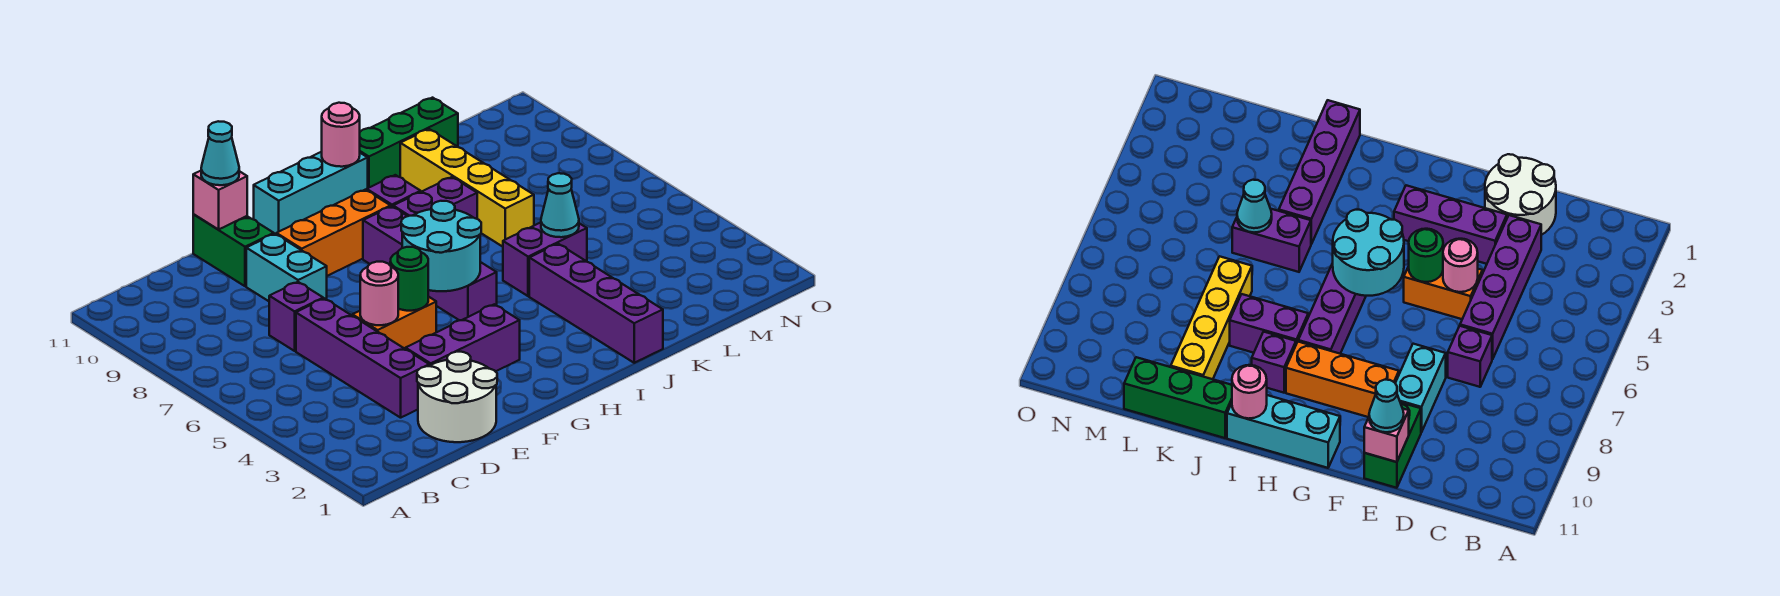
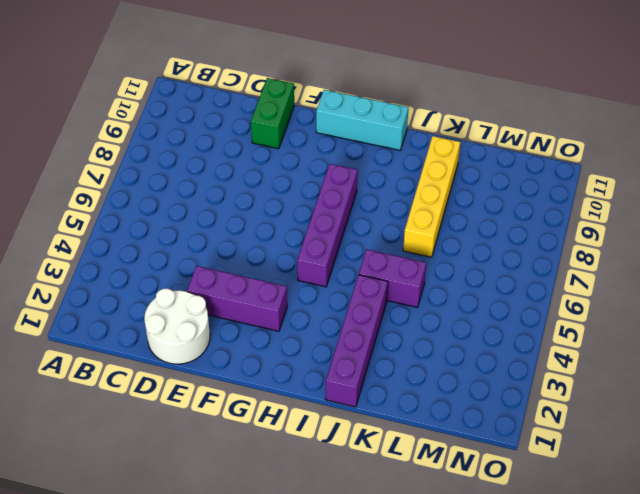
none -> purple 1x4 brick [296,298,429,418]
none -> purple 1x1 brick [269,282,323,351]
none -> orange 1x2 brick [352,297,436,349]

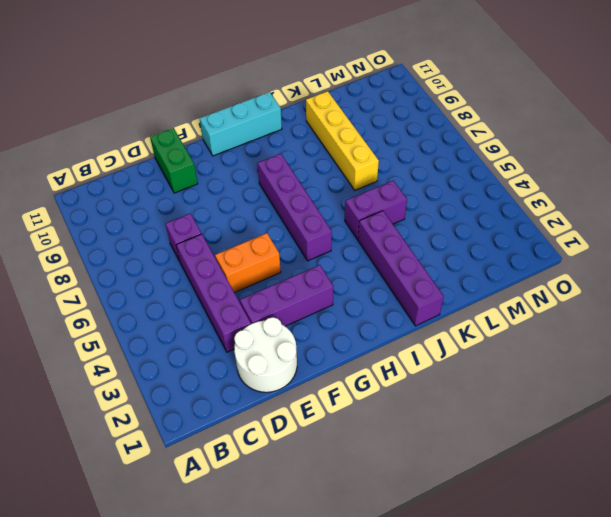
none -> cyan 1x2 brick [246,234,327,301]
none -> orange 1x3 brick [276,190,391,276]
none -> purple 1x2 brick [393,177,477,219]

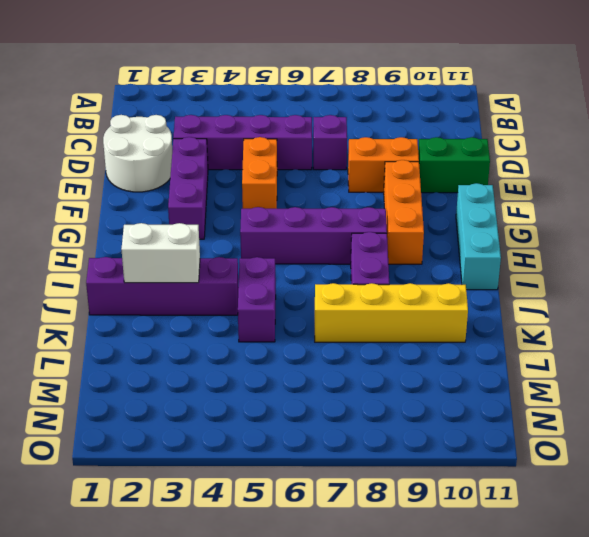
orange 1x2 brick [348,137,419,192] -> cyan 1x2 brick [246,234,327,301]
white 1x2 brick [121,223,200,283] -> none
none -> purple 1x1 brick [367,175,421,207]
none -> green 1x3 brick [360,98,458,188]
none -> pink 1x1 round brick [360,262,398,325]

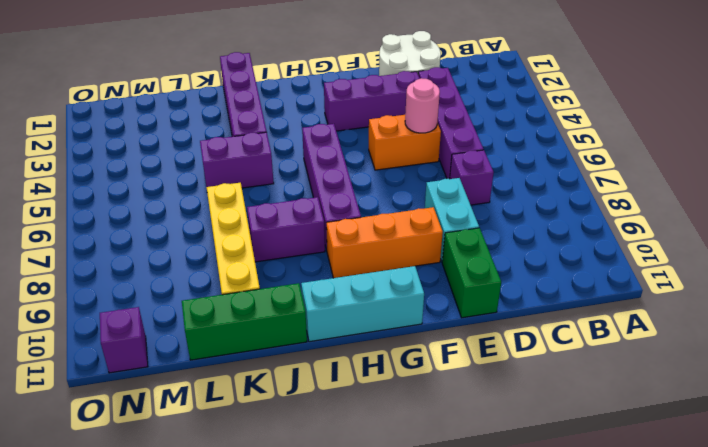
purple 1x1 brick [100,307,148,373] -> purple 1x1 brick moved to [367,175,421,207]
none -> pink 1x1 brick [193,171,247,229]
none -> green 1x1 round brick [390,247,428,311]
none -> cyan 2x2 round brick [401,201,481,291]

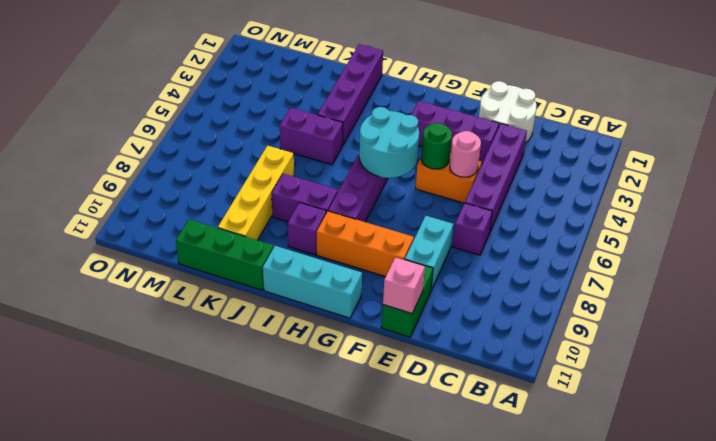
none -> pink 1x1 round brick [322,103,360,167]
none -> cyan 1x1 cone [541,173,579,237]
none -> cyan 1x1 cone [201,121,239,185]

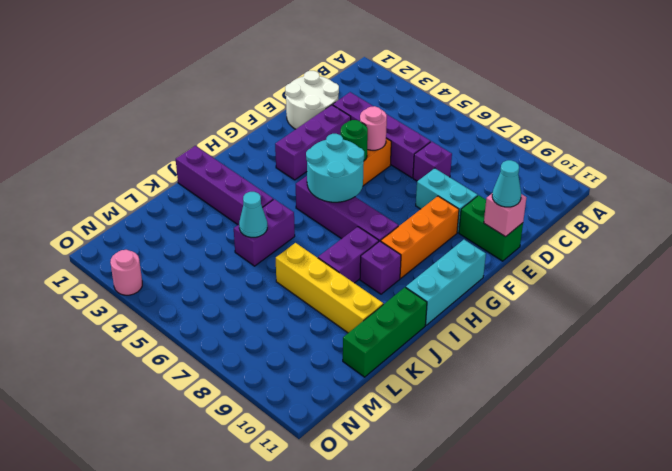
pink 1x1 round brick [110,250,142,295] -> pink 1x1 round brick moved to [322,103,360,167]

